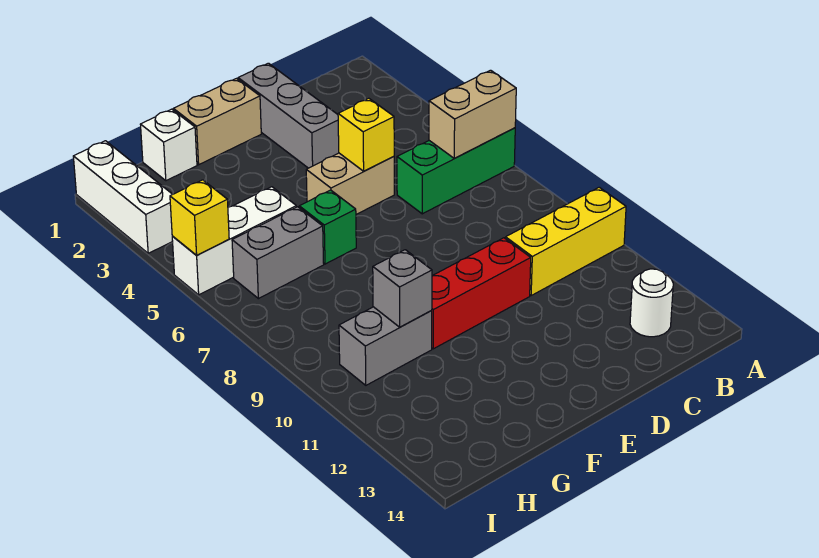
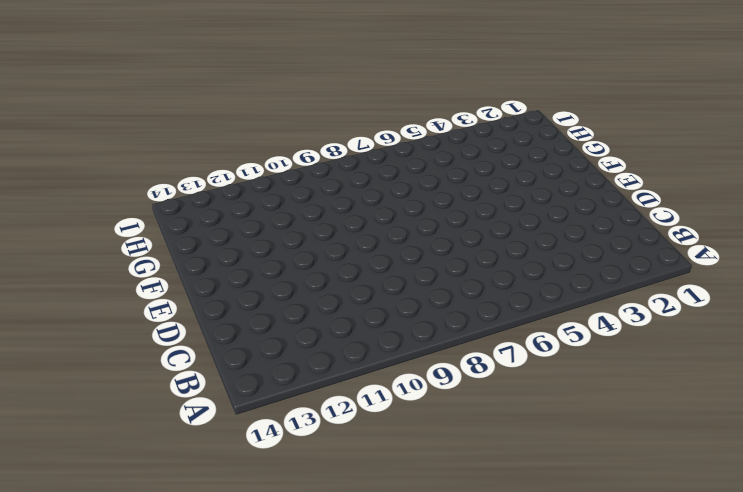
none -> green 1x3 brick [397,128,515,214]
none -> yellow 1x3 brick [506,187,626,295]
none -> white 1x1 round brick [630,269,673,337]

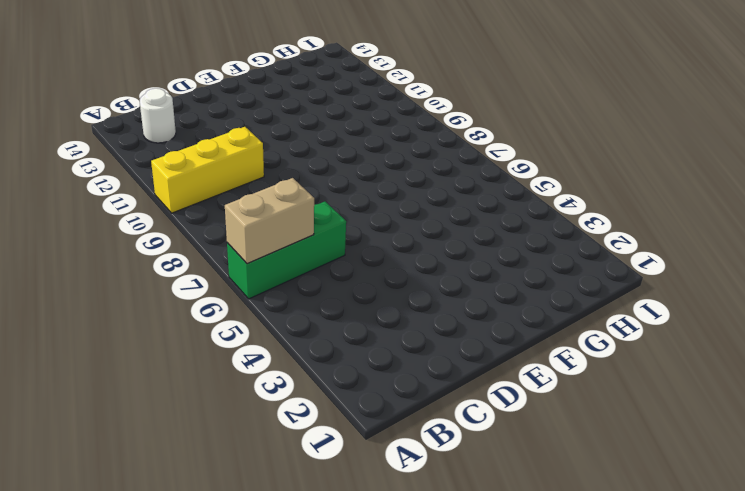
none -> grey 1x3 brick [238,63,339,168]
none -> tan 1x2 brick [306,153,394,214]
none -> red 1x3 brick [431,238,531,349]

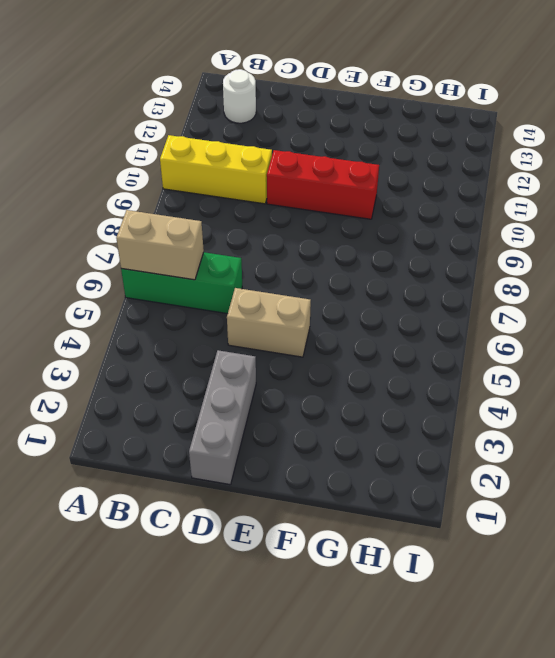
none -> tan 1x2 brick [173,78,261,165]
none -> green 1x1 brick [299,190,356,264]
none -> white 1x1 brick [140,109,197,181]

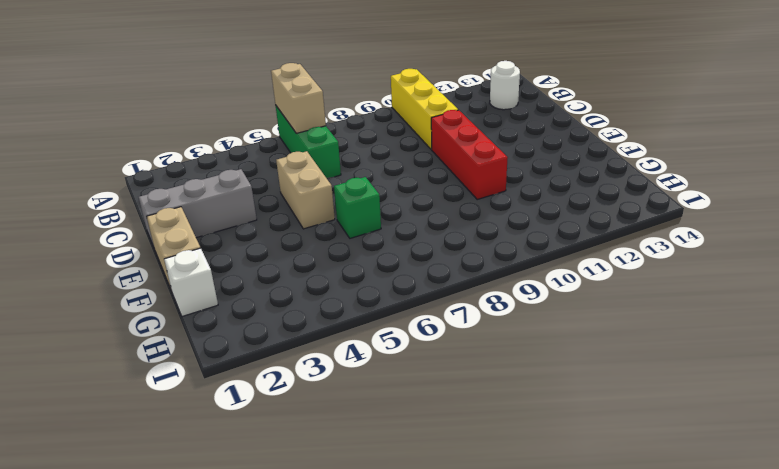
none -> white 1x3 brick [172,187,296,295]
none -> grey 1x2 brick [232,207,324,299]
none -> grey 1x2 brick [339,307,432,385]

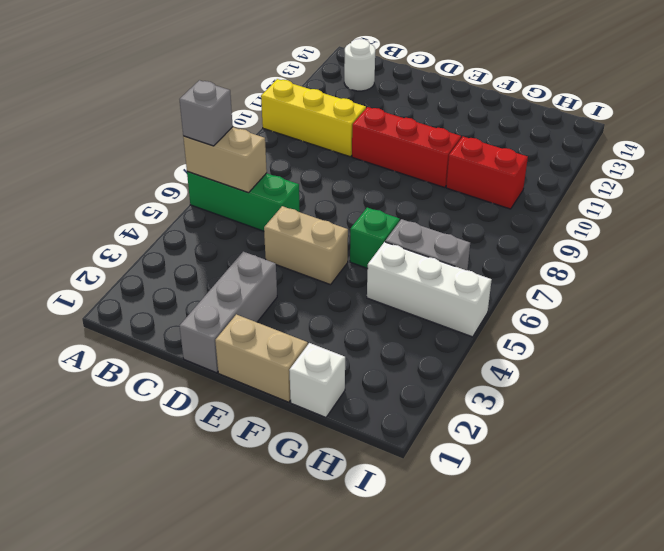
grey 1x1 brick [180,80,233,146] -> grey 1x1 brick moved to [373,250,432,327]
red 1x2 brick [446,136,528,209] -> grey 1x2 brick [339,307,432,385]
none -> white 1x3 brick [73,141,173,253]
none -> yellow 1x1 brick [338,98,394,171]
none -> yellow 1x1 brick [170,180,229,255]

